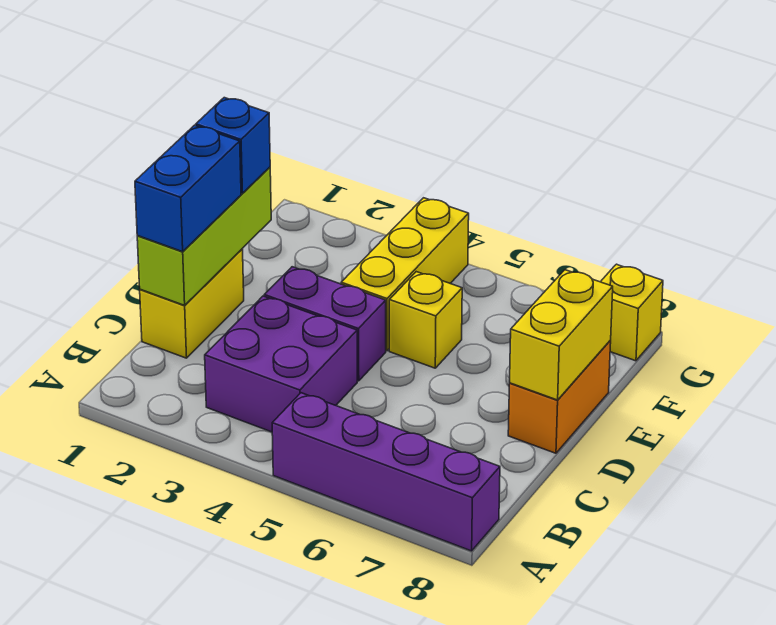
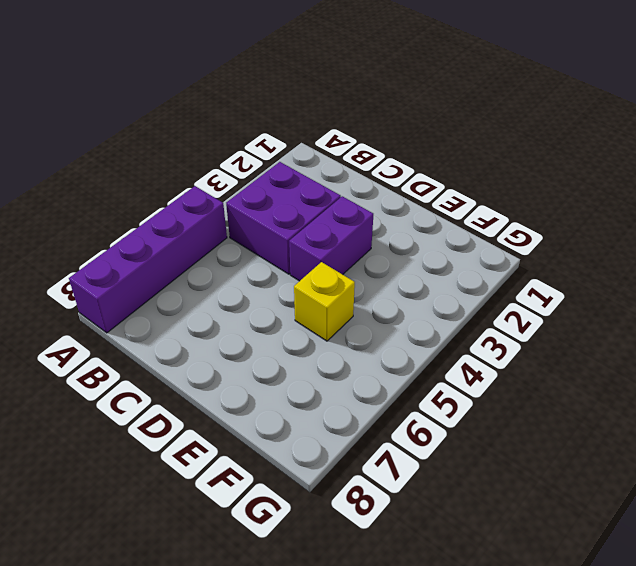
none -> yellow 1x2 brick [140,249,244,358]
none -> orange 1x2 brick [508,341,611,453]
none -> yellow 1x3 brick [341,198,469,351]

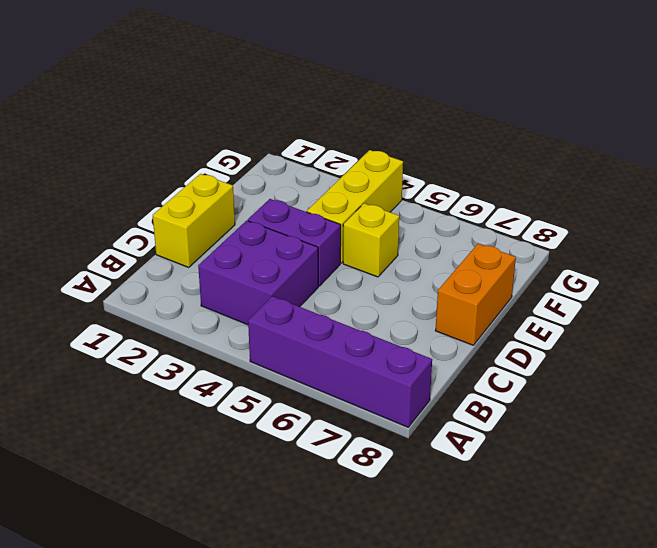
none -> yellow 1x1 brick [601,264,663,361]
none -> lime 1x3 brick [137,167,271,305]
none -> yellow 1x2 brick [510,270,613,400]

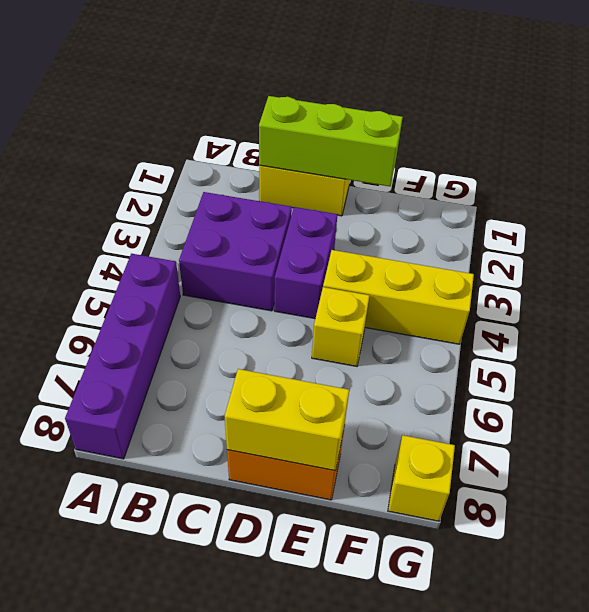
none -> blue 1x2 brick [135,125,241,252]
none -> blue 1x1 brick [196,98,270,193]

